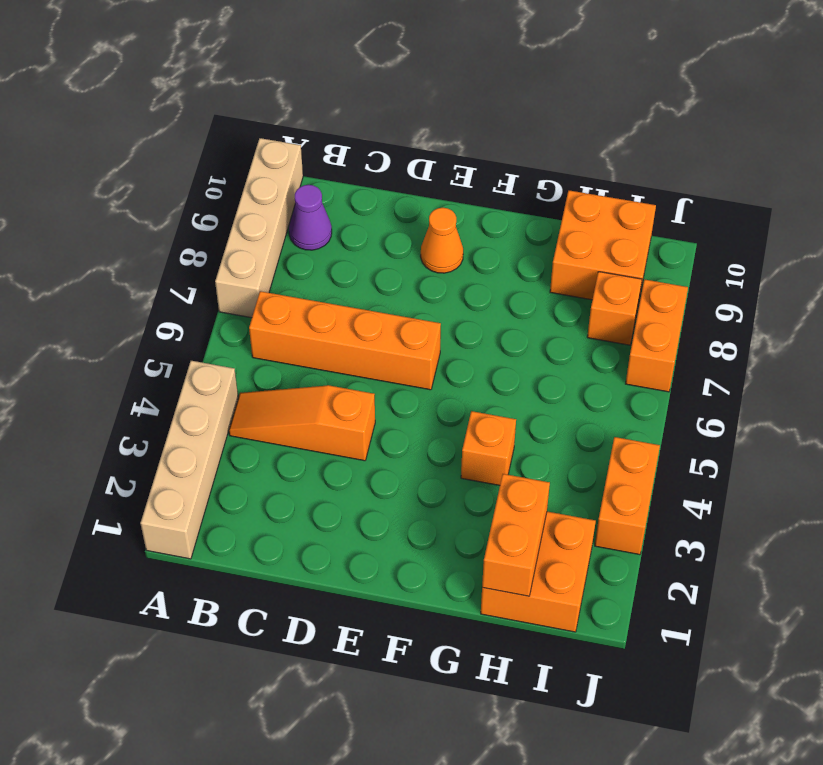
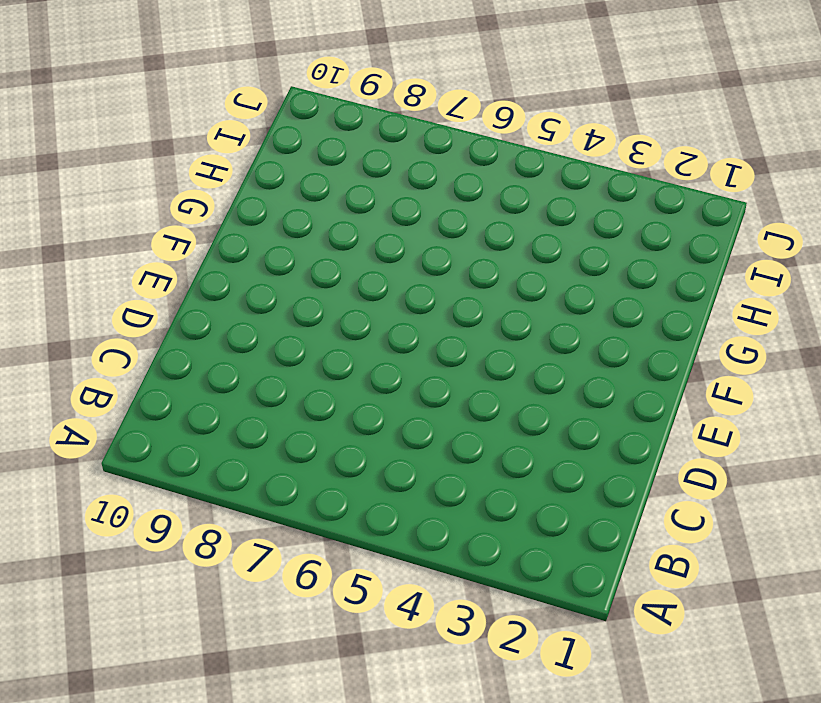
none -> tan 1x4 brick [141,361,238,559]
none -> tan 1x4 brick [215,138,303,318]
none -> orange 1x3 slope [229,385,375,461]

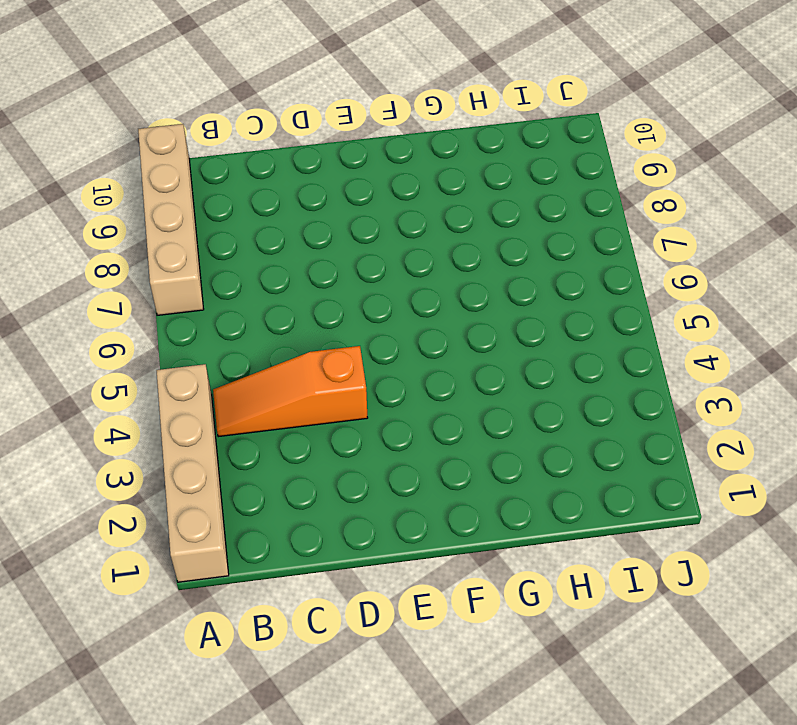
none -> orange 1x4 brick [249,291,441,390]
none -> purple 1x1 cone [289,185,332,250]
none -> orange 1x1 cone [421,208,463,273]

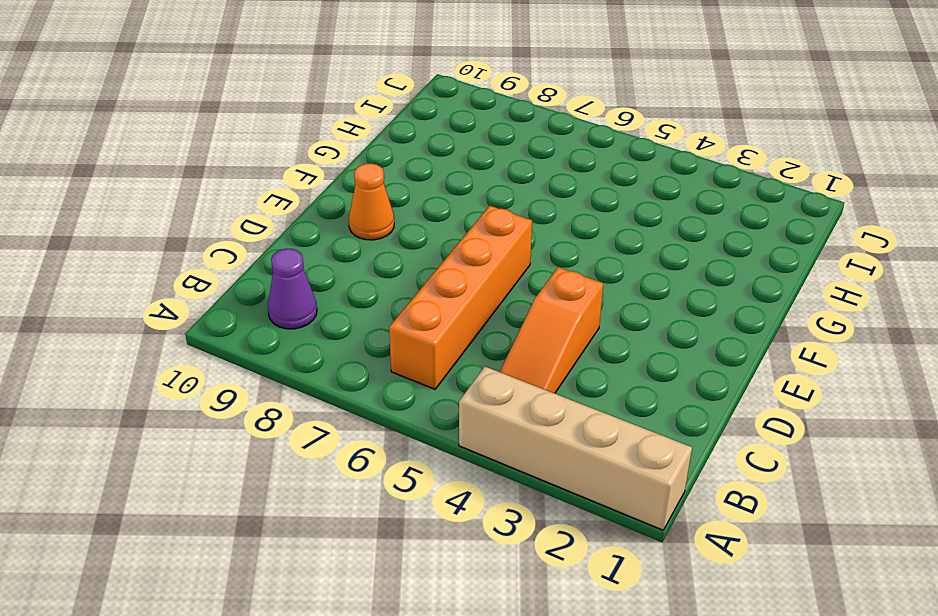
none -> tan 1x4 brick [215,138,303,318]
none -> orange 1x1 brick [461,411,516,485]
none -> orange 2x2 brick [481,512,596,632]

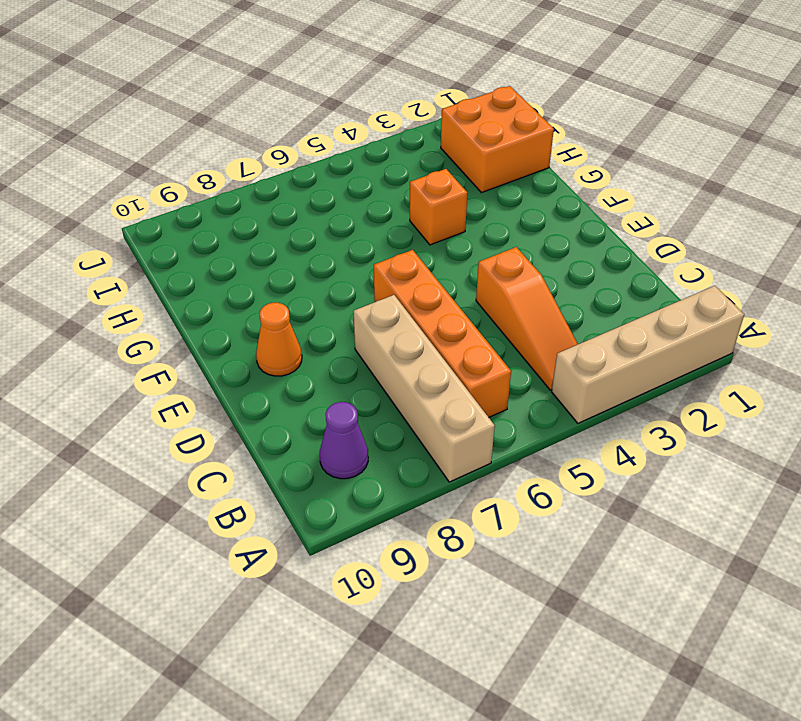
tan 1x4 brick [354,295,495,482] -> tan 1x4 brick turned to [215,138,303,318]
none -> orange 2x2 brick [550,190,656,300]
none -> orange 1x1 brick [587,272,642,345]
none -> orange 1x2 brick [595,437,660,555]

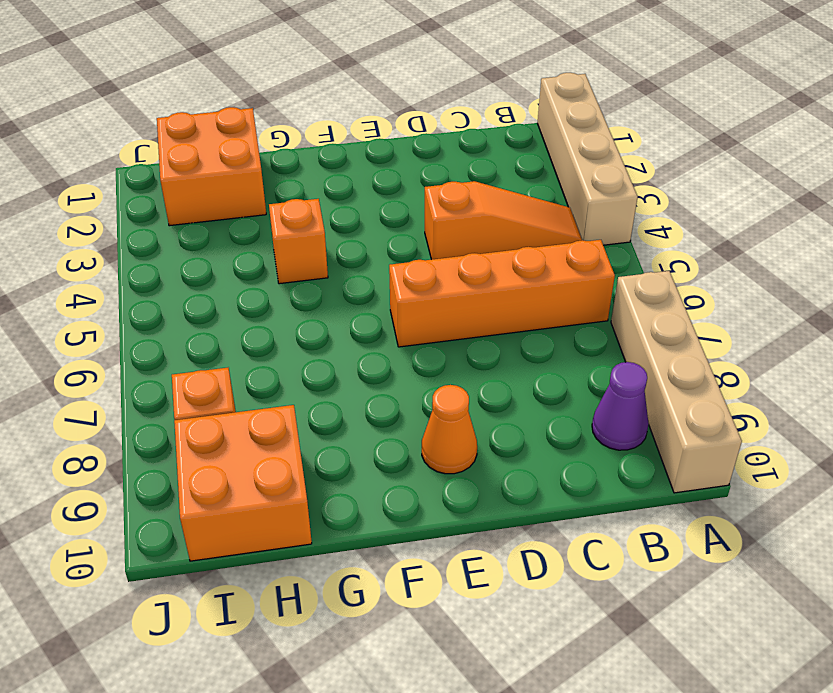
none -> orange 1x2 brick [595,437,660,555]
none -> orange 1x2 brick [626,280,688,392]
none -> orange 1x2 brick [482,474,550,596]

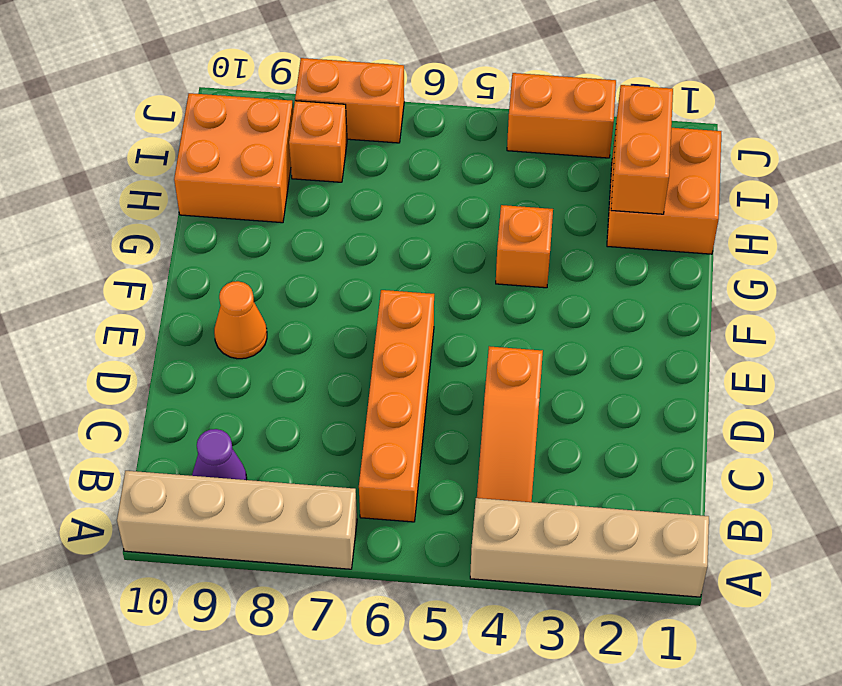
orange 1x2 brick [611,85,673,214] -> orange 1x2 brick turned to [482,474,550,596]

